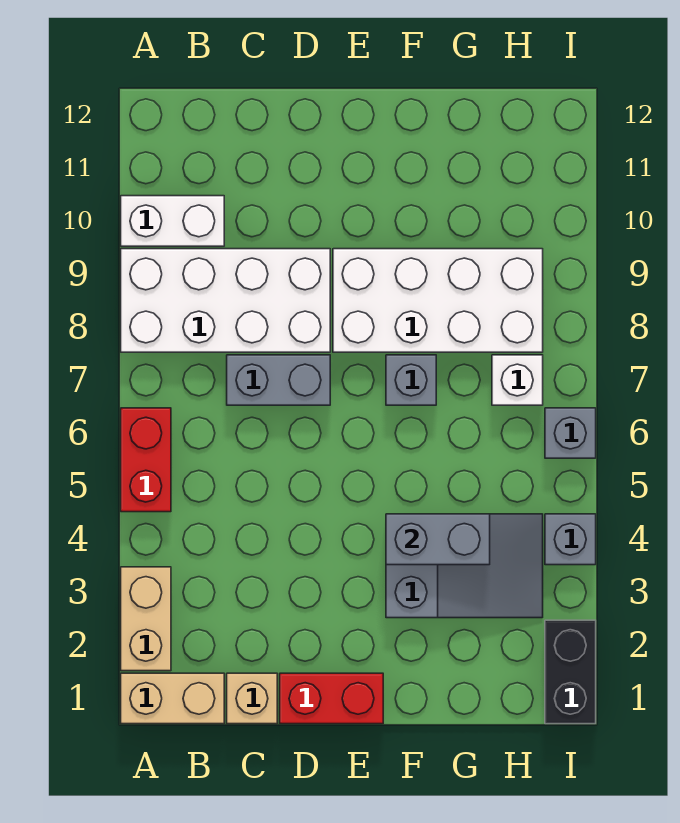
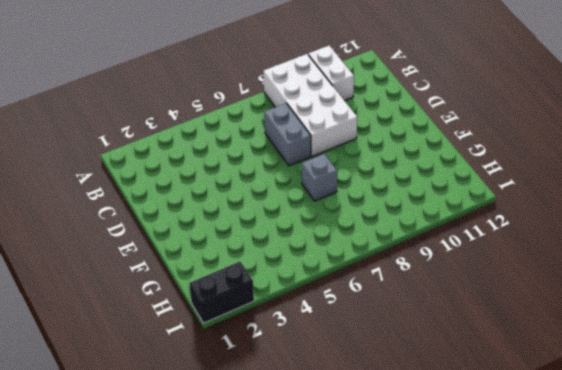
none -> tan 1x2 brick [121,673,224,724]
none -> tan 1x2 brick [121,567,171,671]
none -> red 1x2 brick [121,408,171,512]

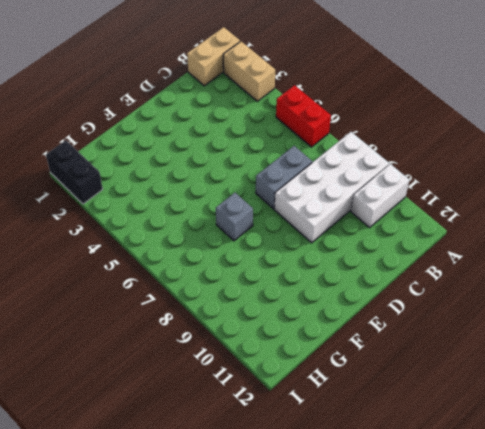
none -> tan 1x1 brick [227,673,277,724]
none -> red 1x2 brick [280,673,383,724]
none -> white 2x4 brick [333,249,543,352]

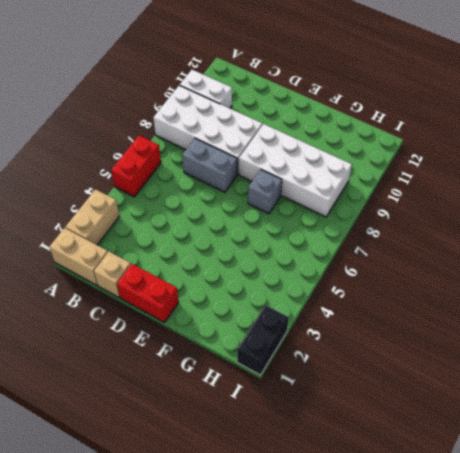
none -> grey 2x3 slope [386,514,543,618]
none -> white 1x1 brick [492,355,543,405]
none -> grey 1x1 brick [545,514,596,565]

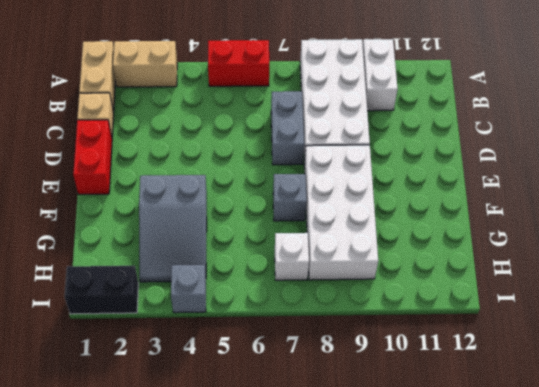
none -> grey 1x1 brick [545,408,596,458]
none -> grey 1x2 brick [386,514,490,565]

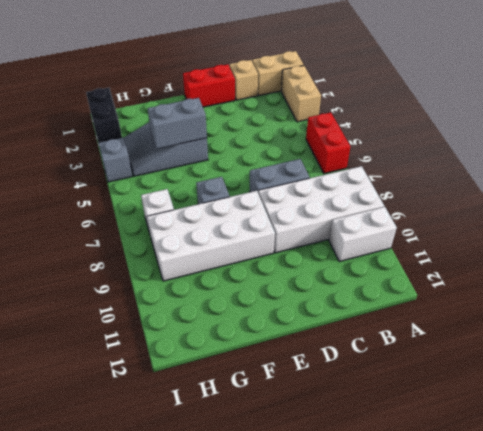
none -> grey 1x1 brick [545,408,596,458]

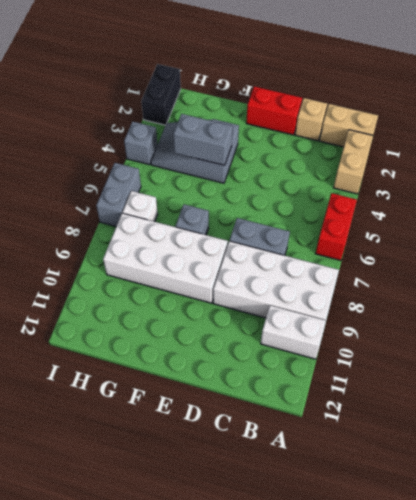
grey 1x2 brick [96,163,141,226] -> grey 1x1 brick [545,408,596,458]

